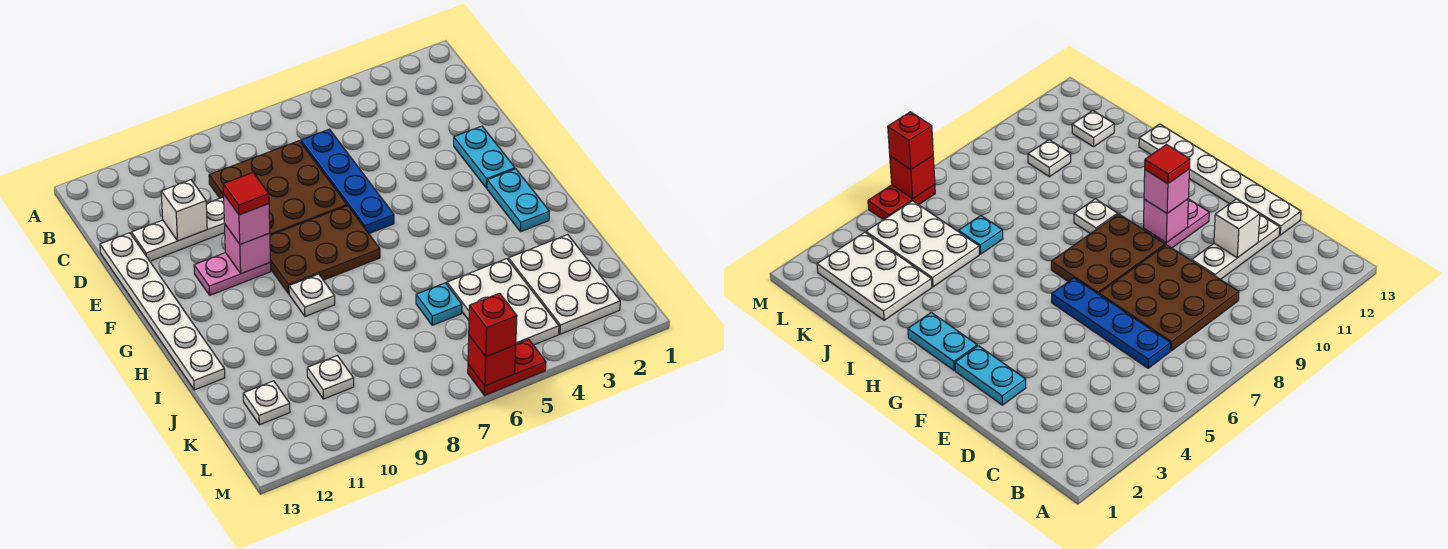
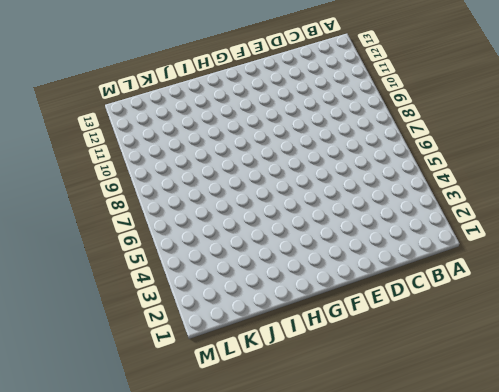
none -> blue 1x4 plate [301,129,394,233]
none -> brown 3x3 plate [209,141,347,235]
none -> white 1x3 plate [131,197,225,261]

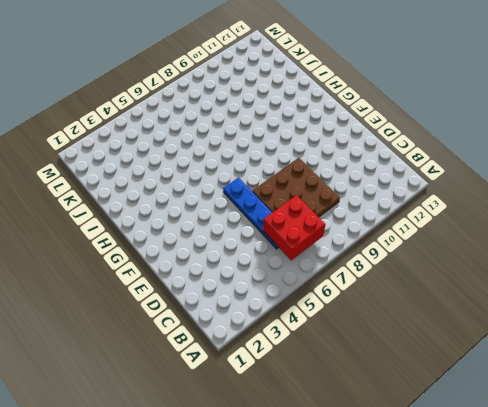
red 2x2 brick [263,195,325,260] -> none
none -> white 1x3 plate [131,197,225,261]
none -> white 1x6 plate [100,233,225,390]
none -> cyan 1x2 plate [454,126,515,188]

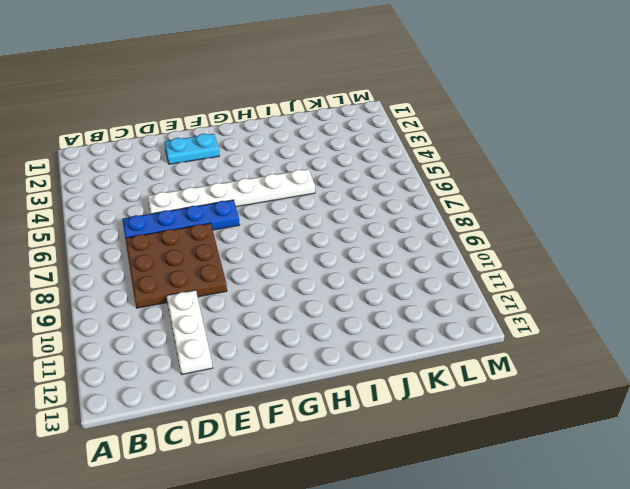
white 1x6 plate [148,169,315,214] -> white 1x6 plate moved to [100,233,225,390]
none -> brown 2x3 plate [270,206,380,294]
none -> pink 1x2 plate [194,253,271,295]
none -> cyan 1x2 plate [487,169,549,232]

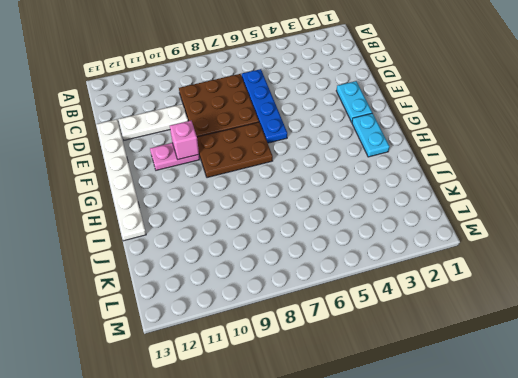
none -> white 1x1 plate [289,274,335,316]
none -> white 2x3 plate [508,235,620,334]
none -> white 2x3 plate [447,259,559,345]

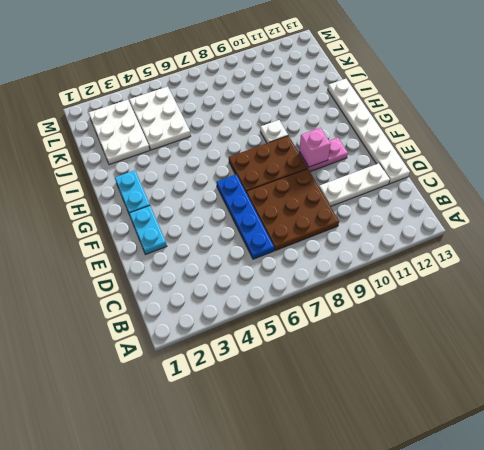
none -> cyan 1x1 plate [416,283,462,325]
none -> white 1x1 plate [307,356,354,399]
none -> white 1x1 plate [243,381,290,425]

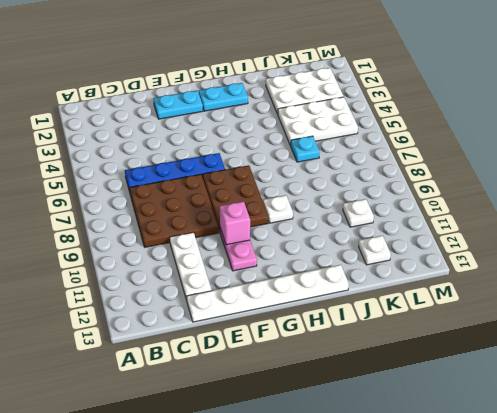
none -> red 1x2 plate [468,339,546,396]
none -> white 1x1 brick [161,180,207,241]
none -> red 1x1 brick [468,336,516,386]

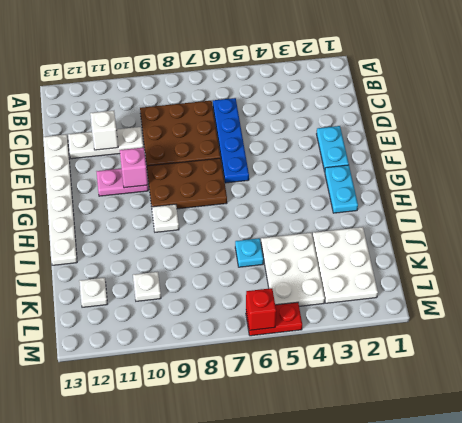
none -> pink 1x1 brick [223,194,270,244]
none -> red 1x1 brick [469,293,517,357]
none -> red 1x1 tile [223,173,269,215]

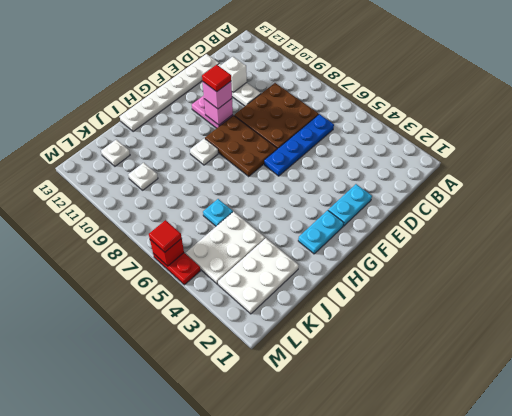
red 1x1 tile [149,220,182,252] -> red 1x1 brick [469,293,517,357]

